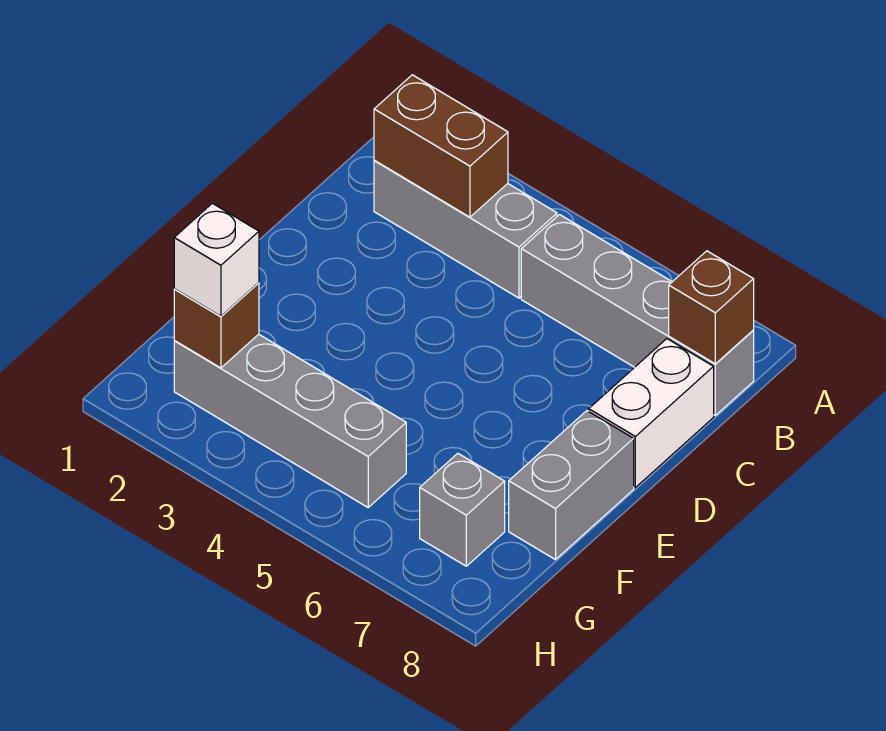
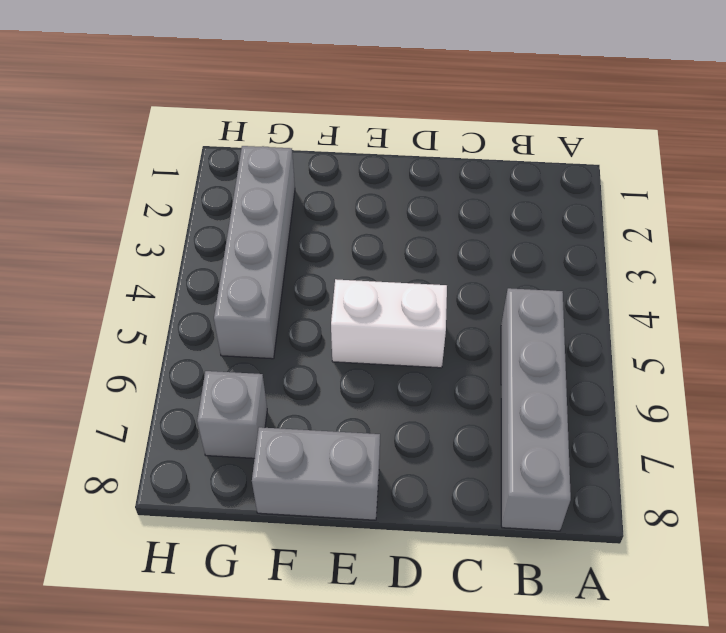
white 1x2 brick [331,279,447,368] -> white 1x2 brick moved to [589,339,714,487]
none -> grey 1x3 brick [374,160,557,298]
none -> brown 1x2 brick [374,75,508,217]

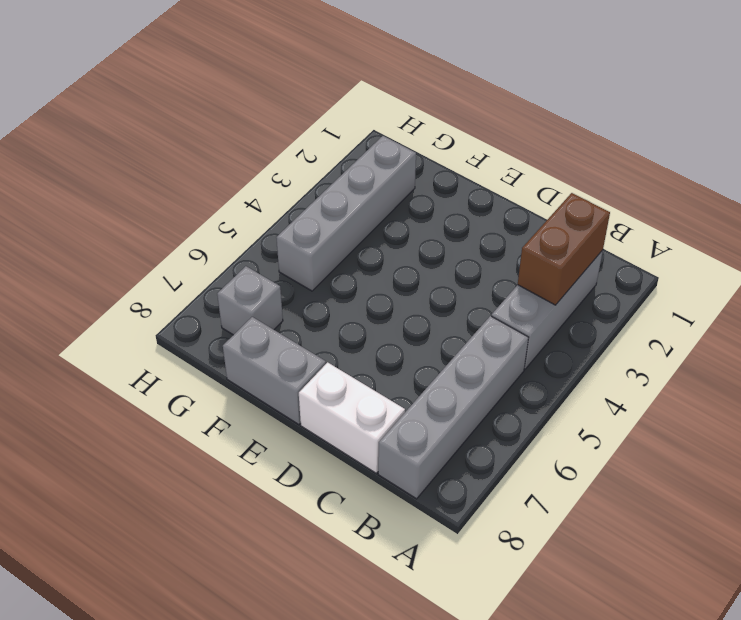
none -> brown 1x1 brick [669,251,754,364]
none -> brown 1x1 brick [174,283,259,368]

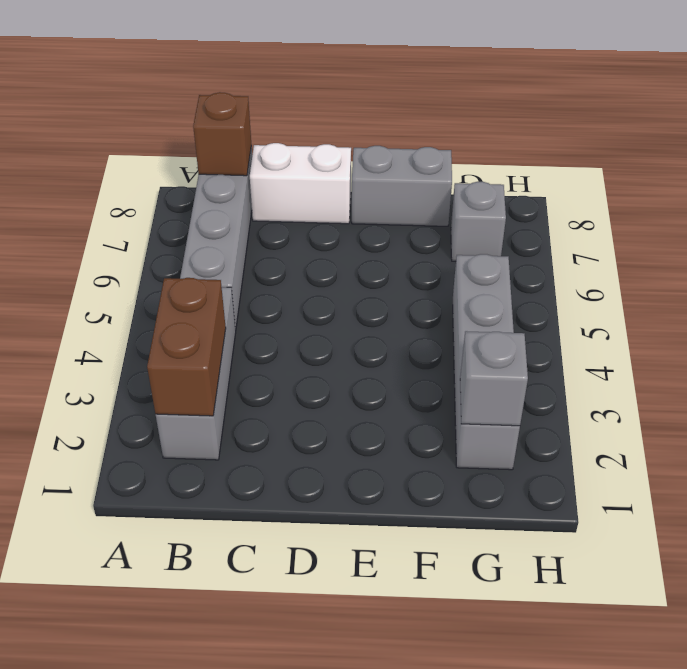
grey 1x1 brick [460,331,528,426] -> brown 1x1 brick [174,283,259,368]
none -> white 1x1 brick [174,203,259,316]

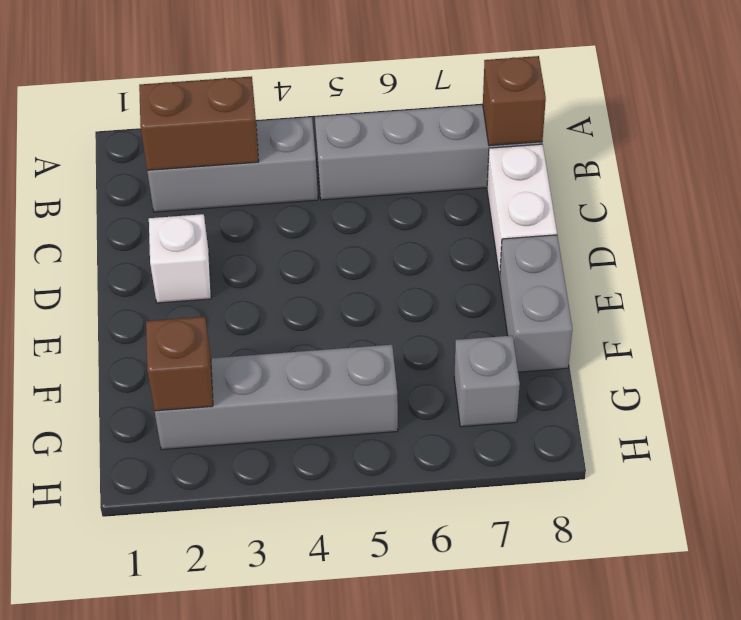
white 1x1 brick [149,214,211,303] -> white 1x1 brick moved to [174,203,259,316]

